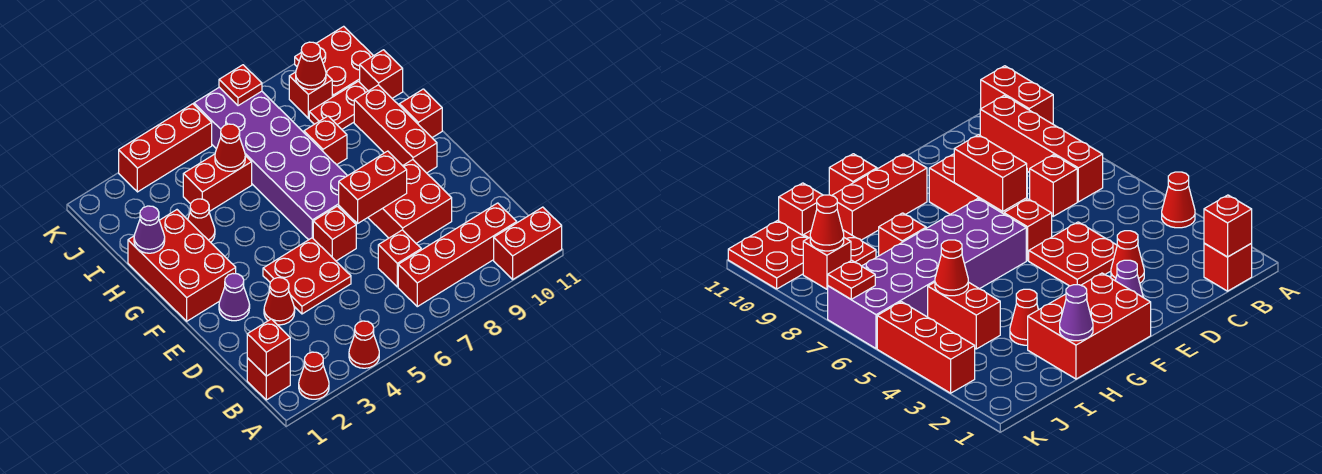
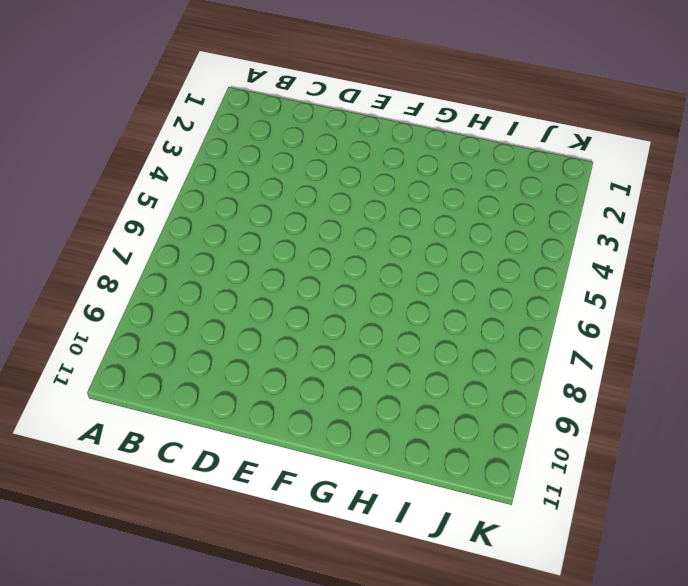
none -> red 1x1 cone [299,352,329,399]
none -> red 1x1 cone [349,321,379,368]
none -> red 1x2 brick [494,207,562,279]

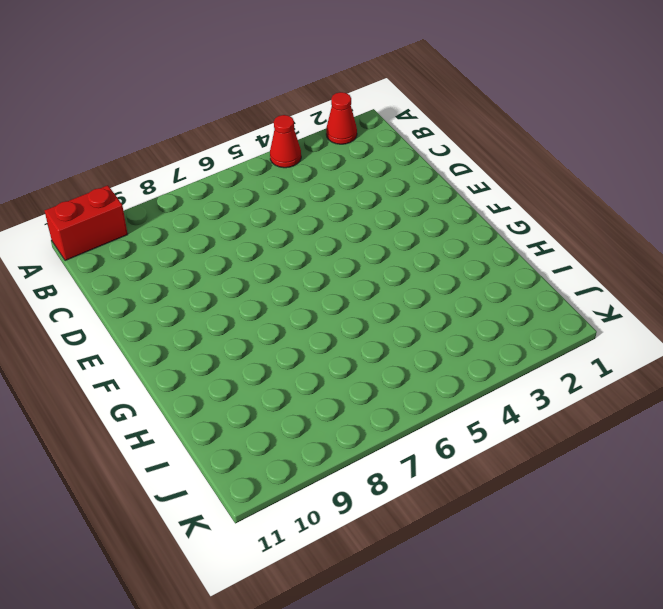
none -> red 1x1 brick [247,358,290,400]
none -> red 1x4 brick [398,203,517,307]
none -> red 1x1 brick [378,230,421,287]

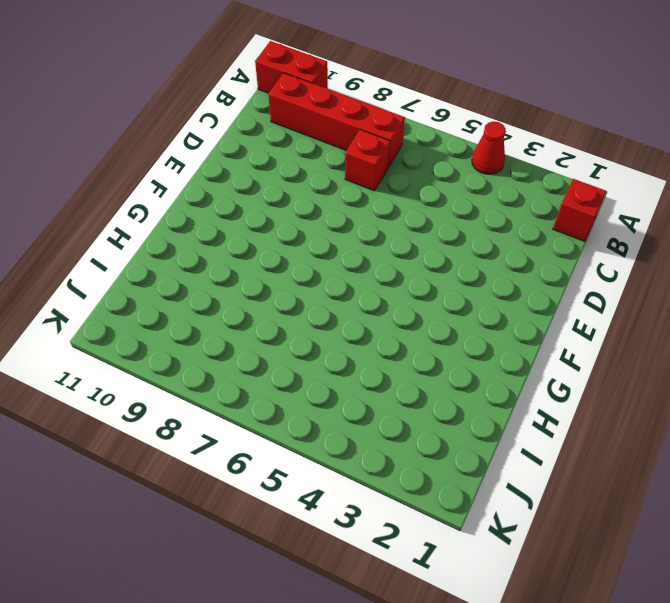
none -> red 1x1 cone [299,352,329,399]
none -> red 1x1 cone [264,278,295,325]
none -> red 2x2 plate [263,238,351,314]

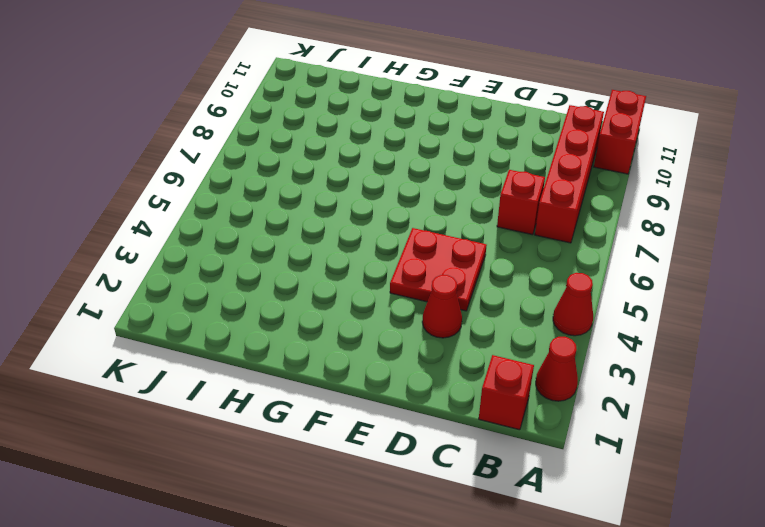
none -> red 2x2 brick [368,160,452,243]
none -> purple 1x1 cone [219,274,250,321]
none -> red 1x1 brick [313,206,356,261]

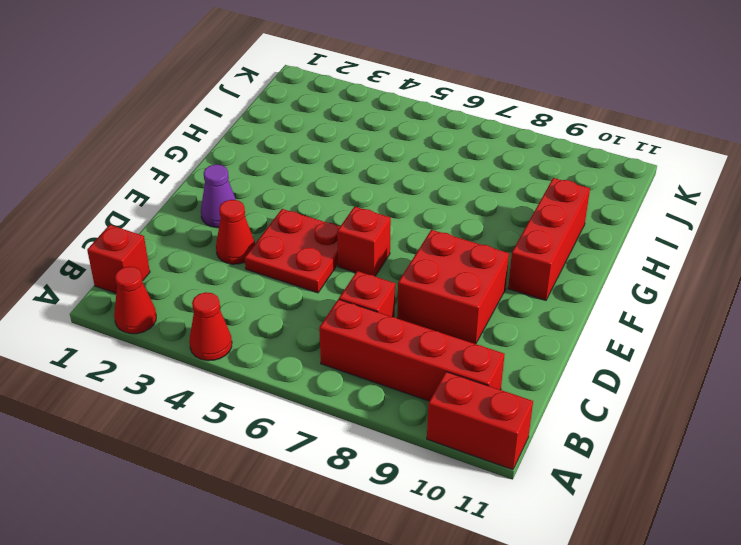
none -> red 2x3 brick [128,210,236,321]
none -> purple 2x6 brick [194,87,352,240]
none -> red 1x1 brick [399,89,442,138]

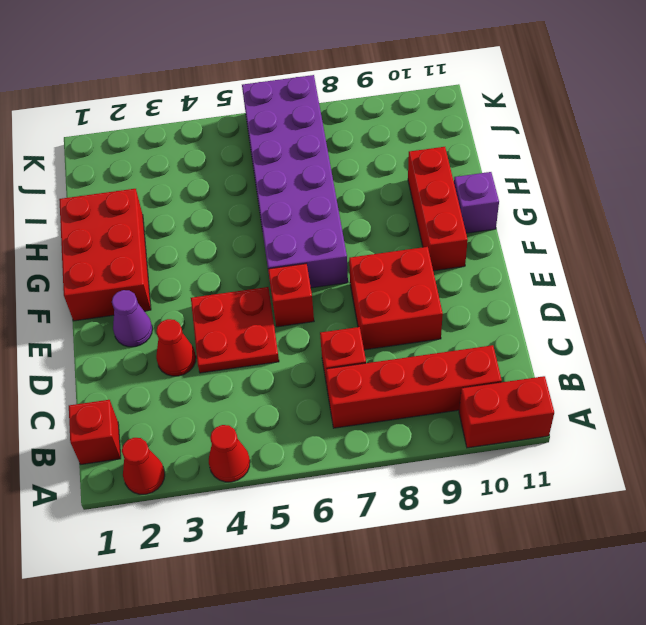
purple 1x1 brick [454,172,499,233] -> red 1x1 brick [399,89,442,138]
none -> red 1x1 cone [188,199,215,242]
none -> red 1x1 brick [304,116,347,165]
none -> red 1x2 brick [183,154,252,212]

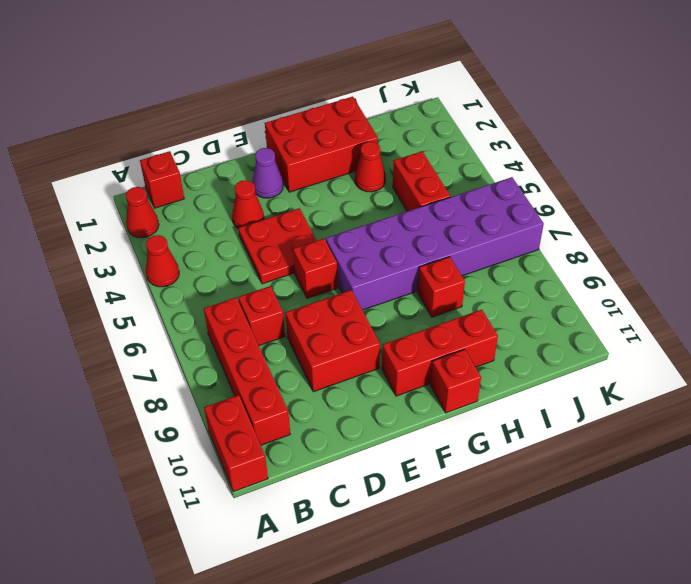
none -> red 1x2 plate [309,81,368,129]
none -> red 1x1 brick [360,50,403,98]
none -> red 1x1 brick [289,72,332,118]

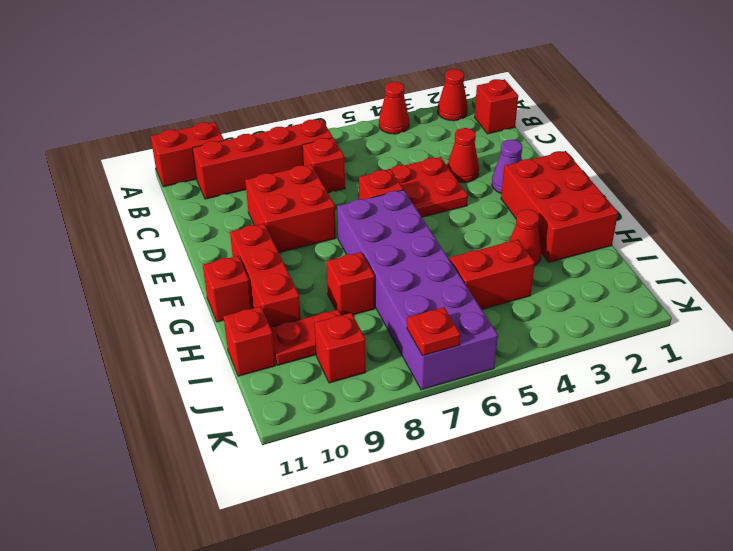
none -> red 2x2 plate [295,26,373,97]
none -> red 1x3 brick [119,104,212,192]
none -> red 1x1 brick [247,319,290,376]

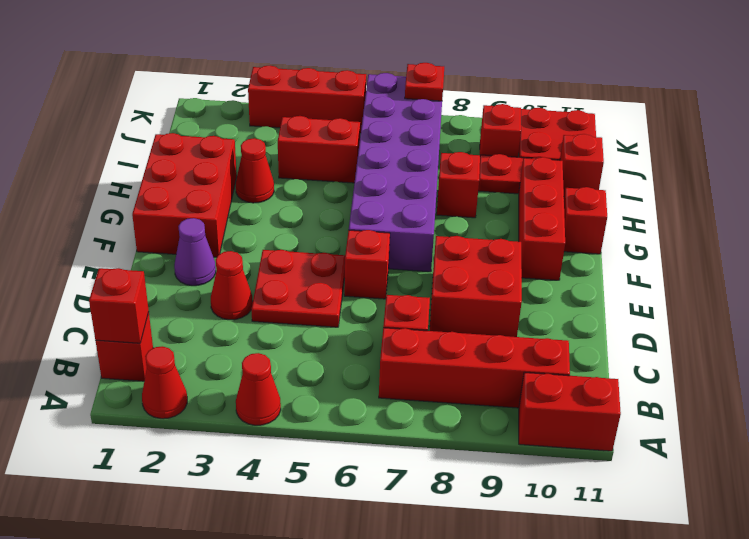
none -> red 1x2 brick [339,151,407,223]
none -> purple 1x1 cone [134,206,165,253]
none -> red 1x1 cone [215,124,245,171]

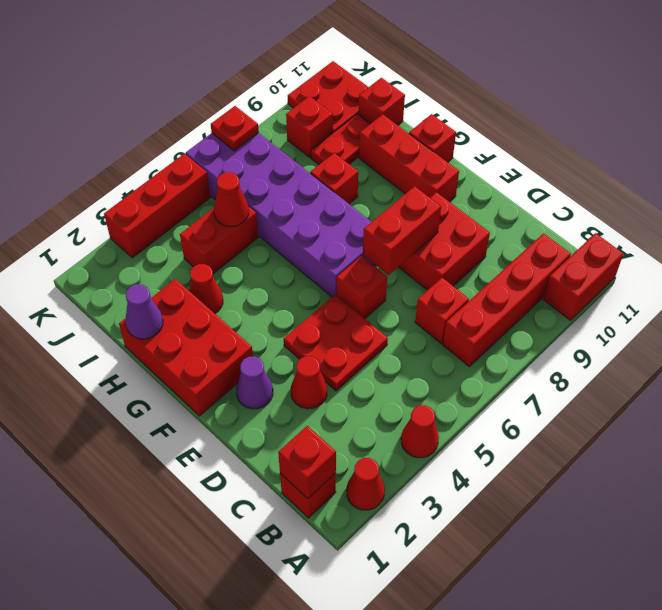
none -> red 1x1 cone [296,42,326,90]

